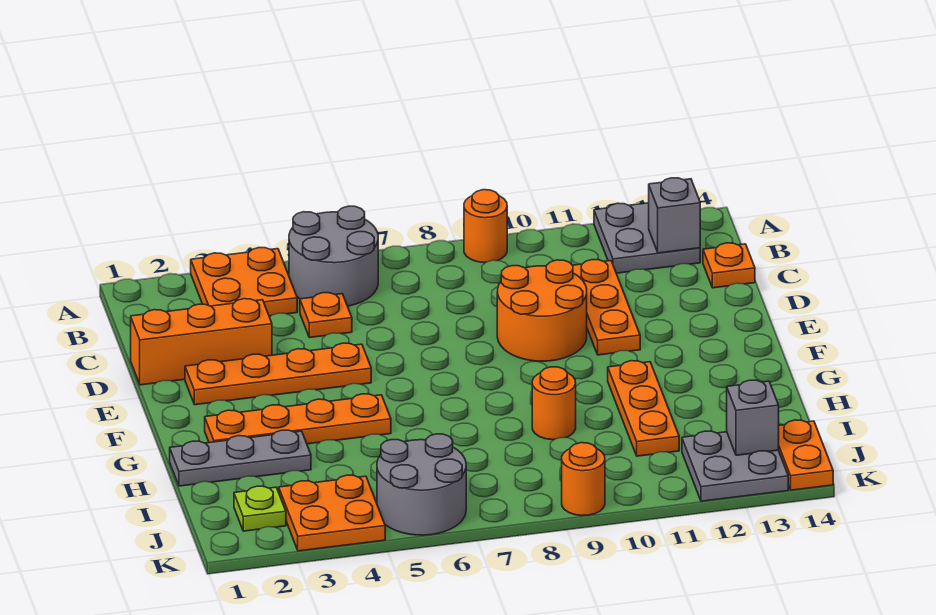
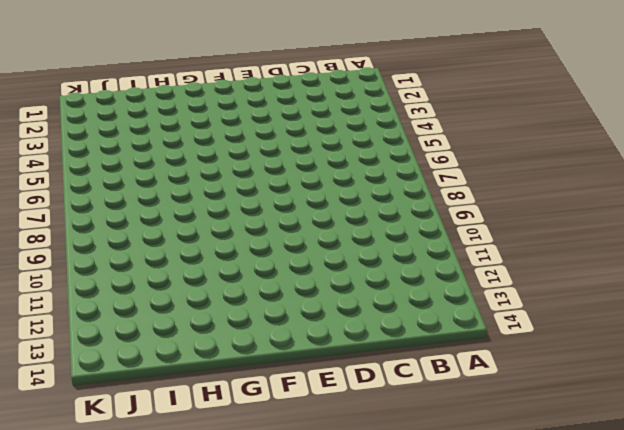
none -> orange 2x2 plate [191,248,297,316]
none -> grey 2x2 round brick [289,206,378,306]
none -> orange 1x1 round brick [464,190,507,263]

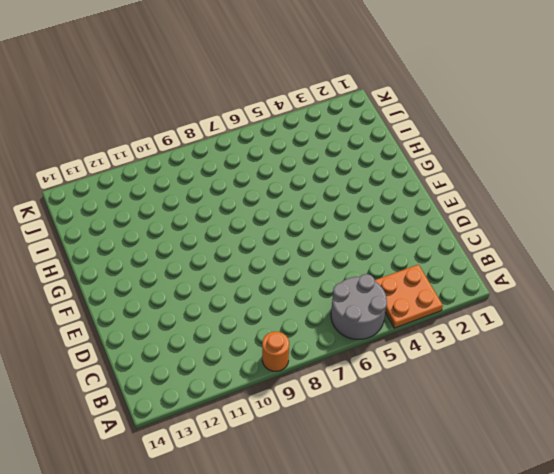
none -> grey 2x2 plate [594,203,700,273]
none -> orange 1x1 plate [300,293,352,338]
none -> orange 1x3 plate [573,260,640,355]

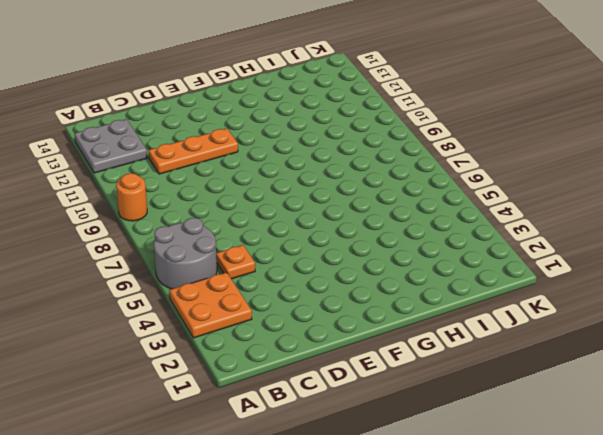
none -> orange 1x1 plate [703,243,755,288]
none -> orange 1x3 brick [131,299,272,385]
none -> orange 2x2 round brick [497,260,587,361]

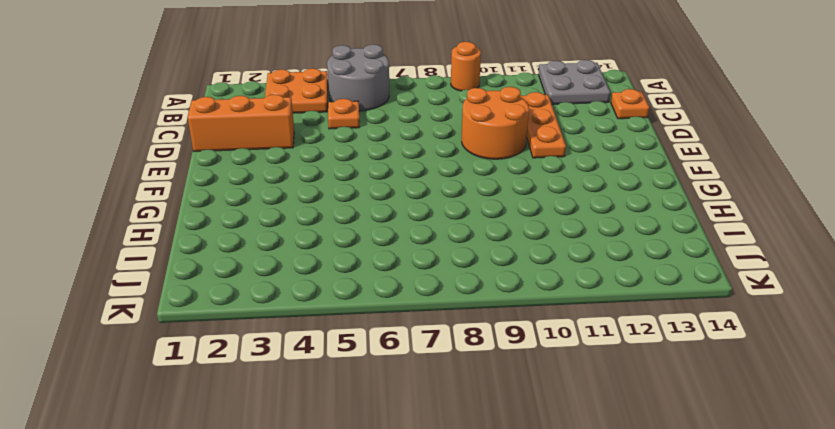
none -> orange 1x4 plate [185,343,371,405]
none -> orange 1x4 plate [205,394,391,444]
none -> orange 1x3 plate [608,361,679,456]

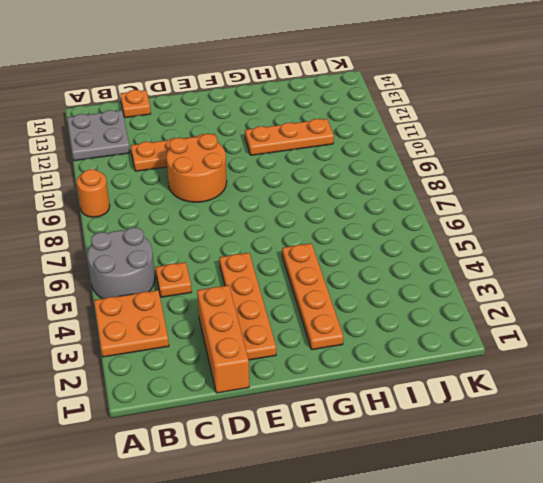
none -> grey 1x3 plate [170,430,311,486]
none -> orange 1x1 round brick [532,367,576,440]
none -> lime 1x1 plate [234,486,286,531]

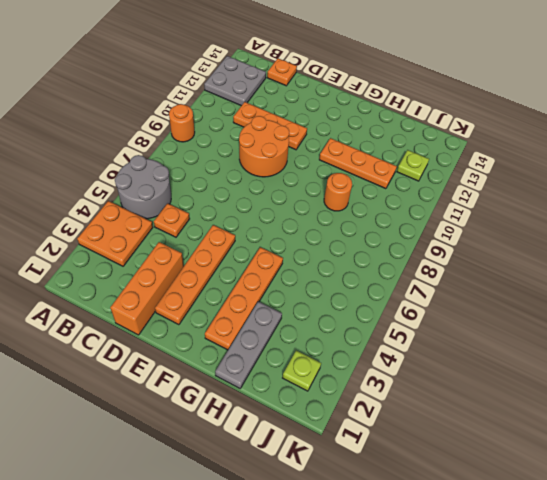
lime 1x1 plate [397,150,429,181] -> grey 2x2 plate [682,431,788,501]
none -> orange 2x2 plate [279,475,385,551]
none -> grey 2x2 round brick [377,434,466,535]
none -> orange 1x2 plate [779,420,833,490]

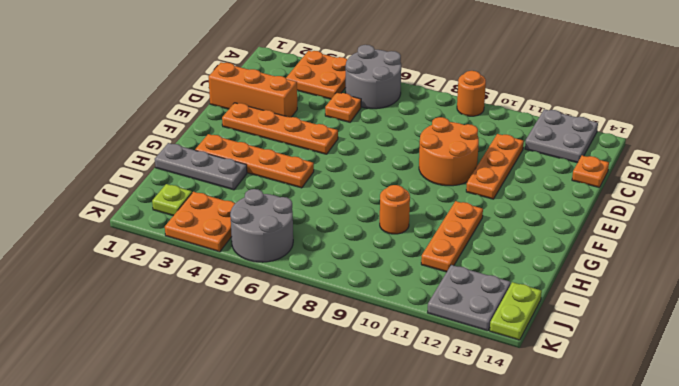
lime 1x2 plate [490,282,542,340] -> orange 1x2 plate [779,420,833,490]
none -> orange 1x1 round brick [562,443,605,516]
none -> grey 1x1 brick [649,178,700,253]
none -> grey 1x1 brick [727,380,779,455]

